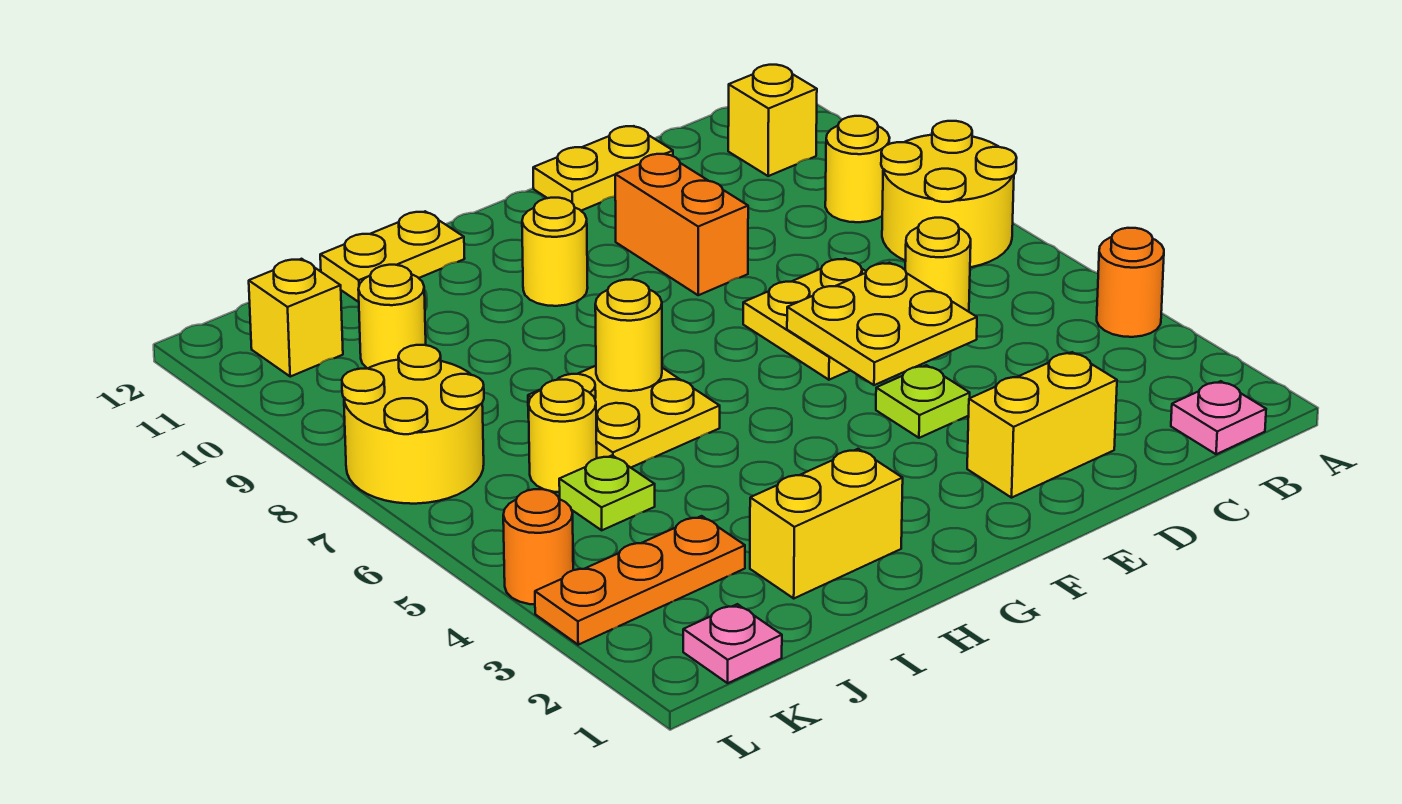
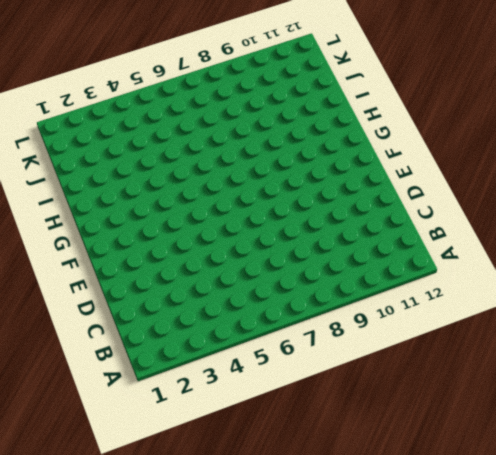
none -> orange 1x1 round brick [1097,228,1164,337]
none -> yellow 2x2 round brick [881,121,1017,267]
none -> pink 1x1 plate [1171,381,1266,454]

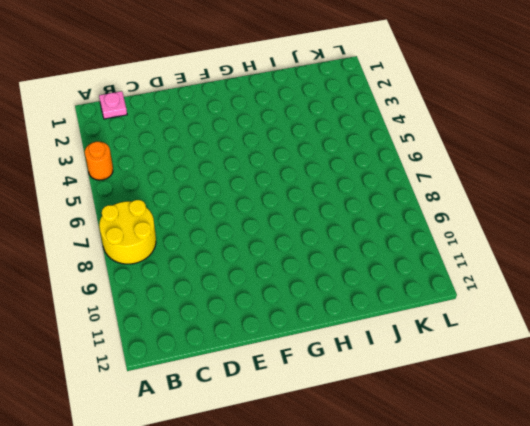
none -> yellow 1x1 round brick [825,116,889,222]
none -> yellow 1x1 brick [728,65,817,176]
none -> yellow 1x1 round brick [905,218,971,312]

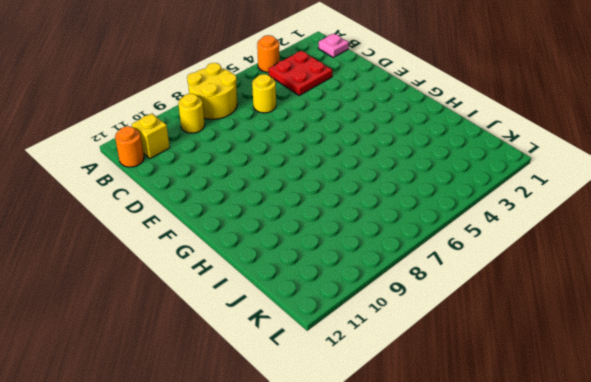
red 2x2 plate [268,51,332,95] -> none
orange 1x1 round brick [115,126,144,167] -> orange 1x1 round brick moved to [503,489,573,605]
none -> yellow 1x2 brick [967,352,1117,498]
none -> yellow 2x2 plate [743,258,866,380]
none -> yellow 1x2 plate [533,126,673,211]

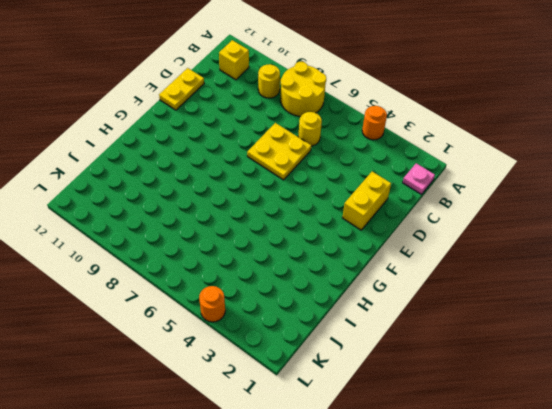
none -> lime 1x1 plate [876,365,970,438]
none -> orange 1x2 brick [615,154,748,295]
none -> yellow 1x1 round brick [522,198,588,306]

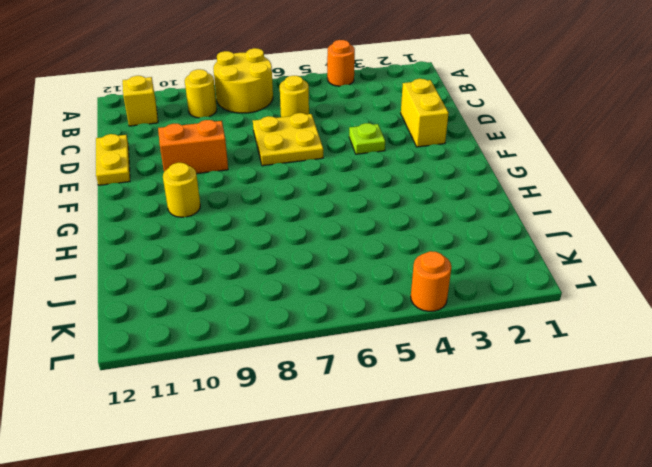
none -> pink 1x1 plate [1171,381,1266,454]
none -> yellow 1x2 brick [750,449,903,598]
none -> yellow 2x2 plate [528,366,720,468]

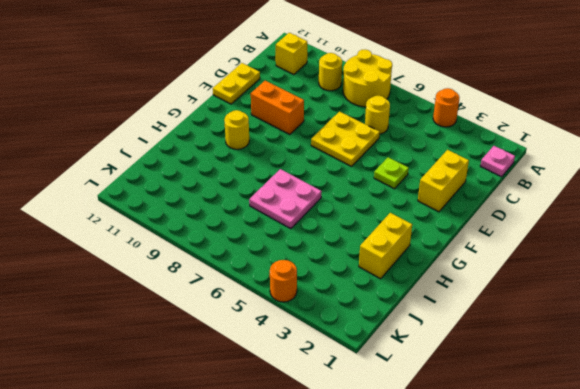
pink 2x2 plate [249,169,322,229] -> yellow 2x2 plate [528,366,720,468]
none -> yellow 1x2 plate [320,211,465,302]
none -> orange 1x3 plate [535,516,745,645]
none -> lime 1x1 plate [559,455,655,530]

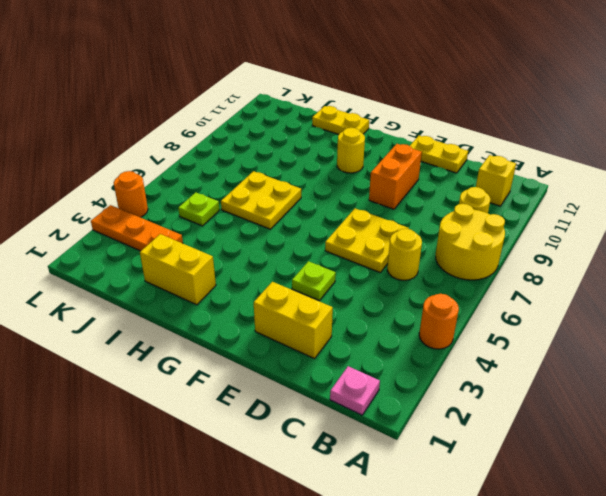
none -> yellow 1x1 round brick [529,380,597,492]
none -> yellow 1x1 round brick [358,265,426,369]
none -> pink 1x1 plate [683,604,782,683]

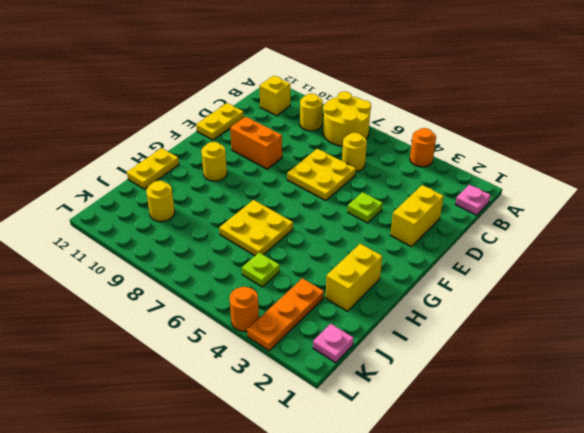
none -> yellow 1x1 round brick [529,380,597,492]
none -> yellow 2x2 round brick [342,345,484,504]
none -> yellow 1x1 brick [249,259,343,377]

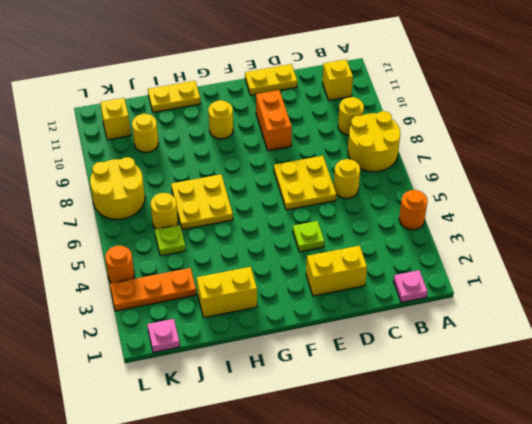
none -> yellow 2x2 plate [787,263,977,385]
none -> yellow 1x1 round brick [595,280,662,391]

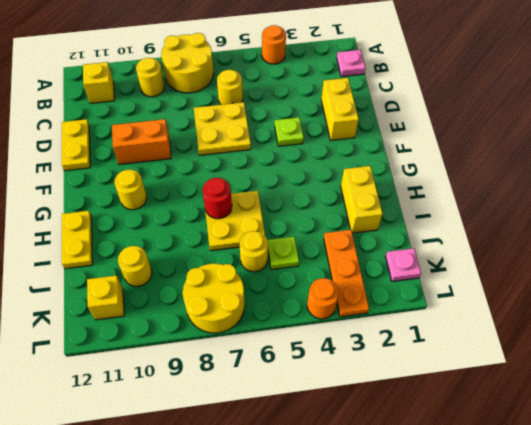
red 1x1 round brick [203,178,232,219] -> yellow 1x1 round brick [595,280,662,391]
none -> yellow 2x2 plate [787,263,977,385]

